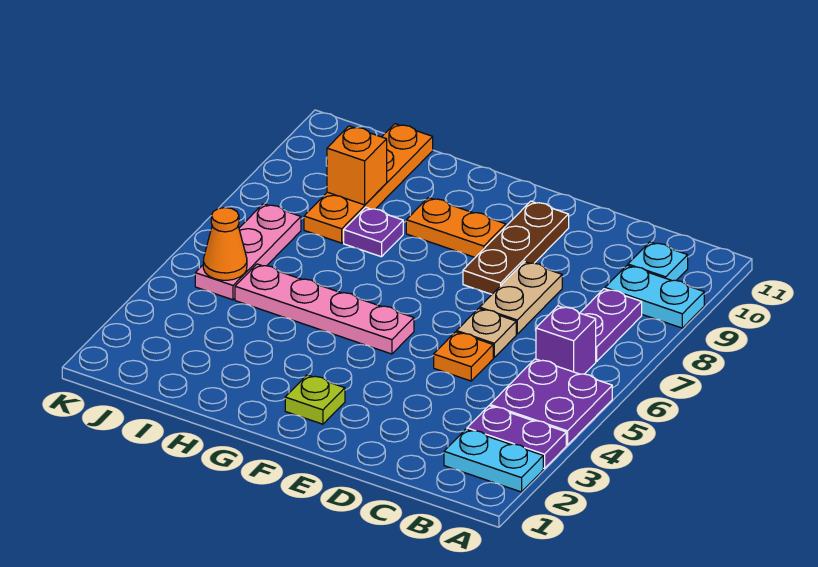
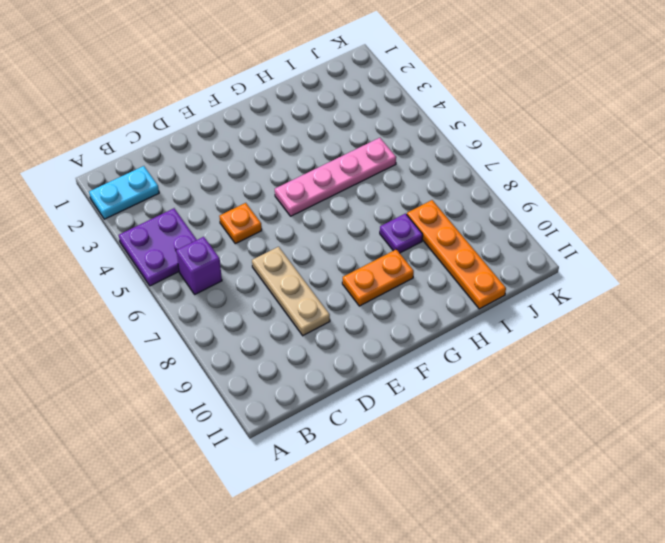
tan 1x3 plate [252,247,330,336] -> tan 1x2 plate [480,262,562,334]
none -> purple 1x2 plate [467,406,566,469]
none -> cyan 1x2 plate [605,265,704,328]
none -> purple 1x2 plate [580,289,642,361]

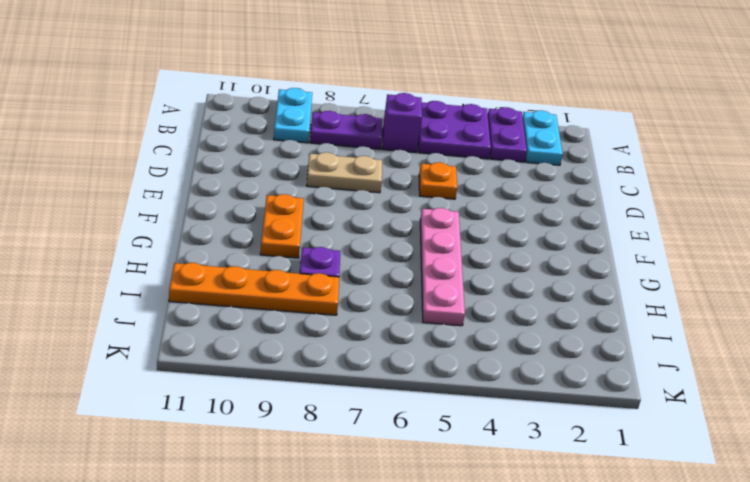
none -> cyan 1x1 plate [628,242,688,281]
none -> tan 1x1 plate [457,308,516,358]
none -> brown 1x3 plate [463,201,569,294]

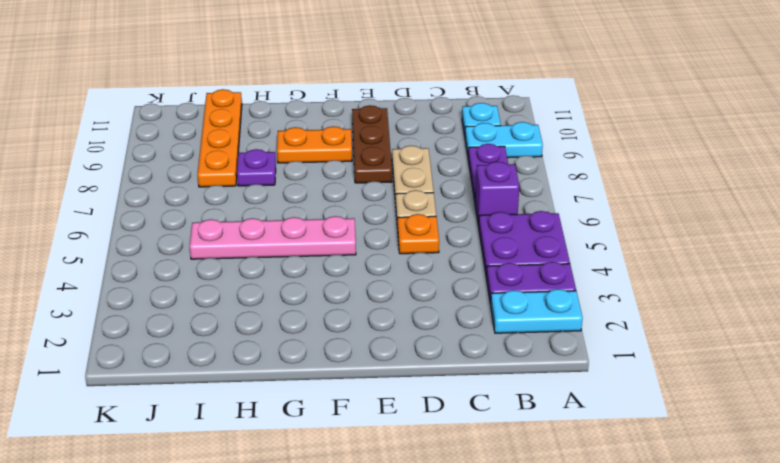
none -> lime 1x1 plate [285,375,345,424]
none -> pink 1x3 plate [195,204,301,300]
none -> orange 1x1 brick [327,126,387,205]

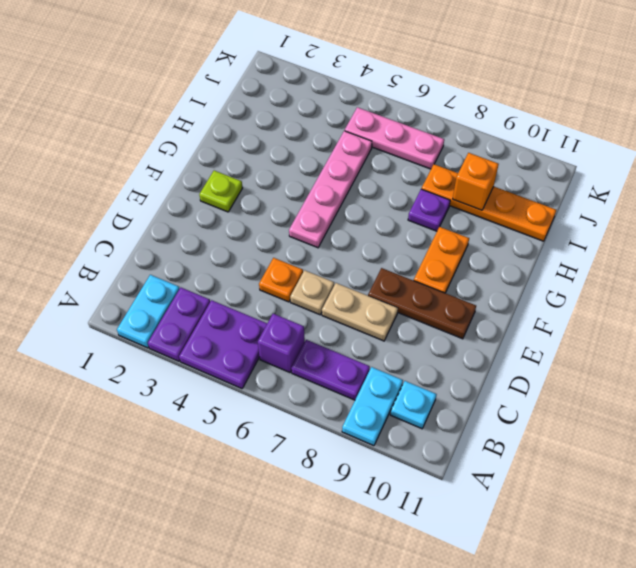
none -> orange 1x1 cone [203,208,247,280]

